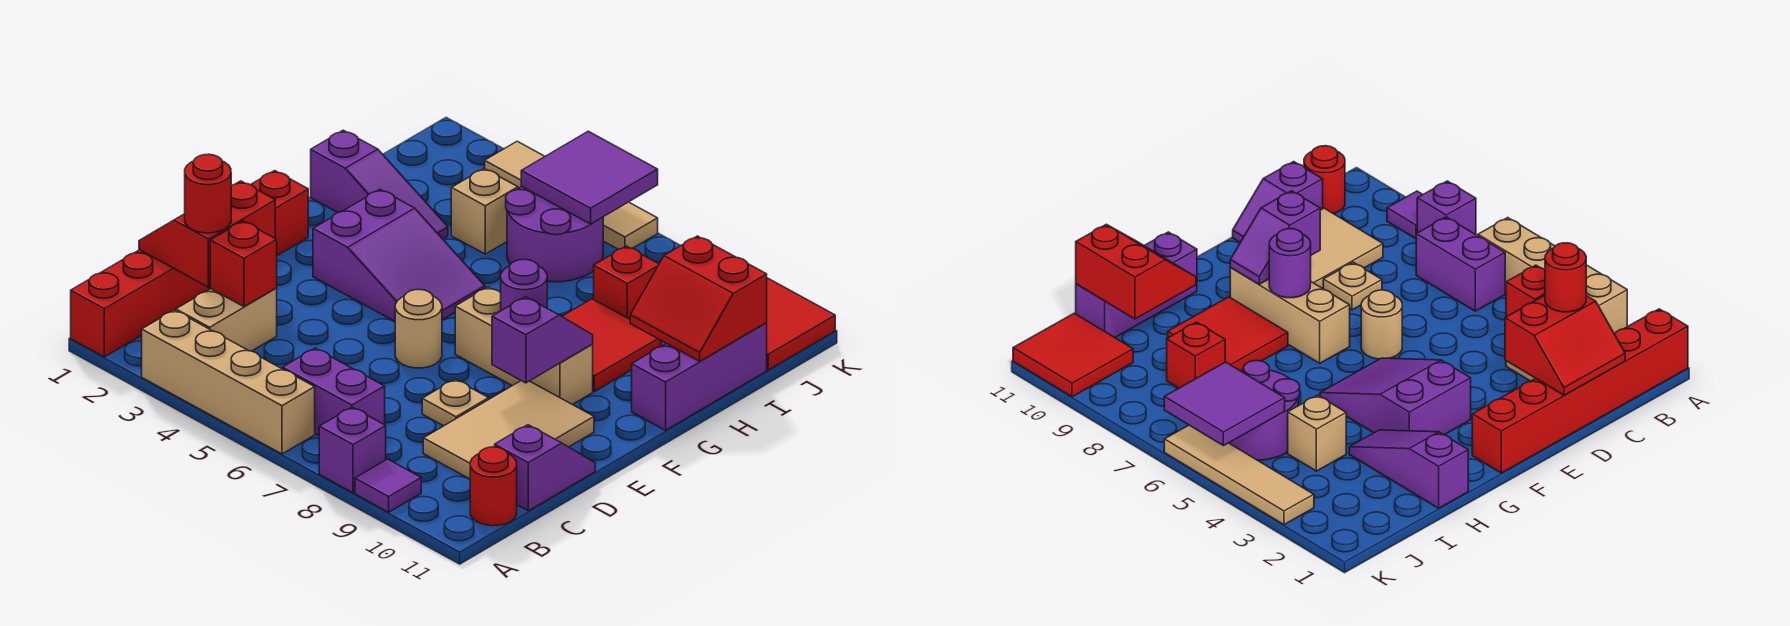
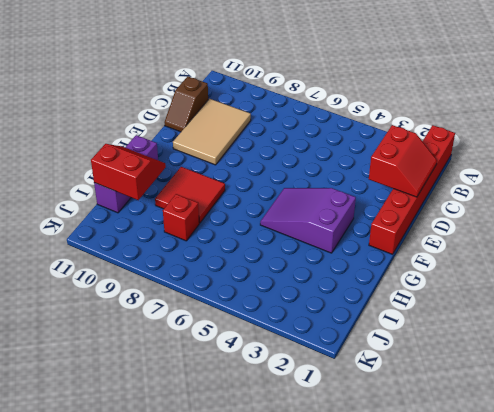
brown 1x2 slope [164,76,208,132] -> purple 1x2 slope [495,425,595,511]
none -> tan 1x4 brick [142,310,315,454]
none -> purple 1x1 brick [319,407,386,493]
none -> purple 1x1 tile [355,459,421,512]

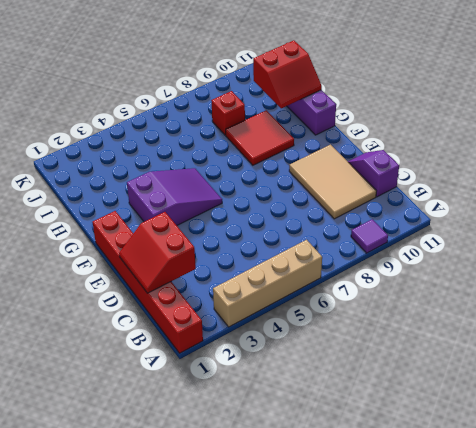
none -> purple 1x1 brick [319,407,386,493]
none -> tan 1x2 brick [176,288,277,351]
none -> purple 1x2 brick [283,348,385,435]

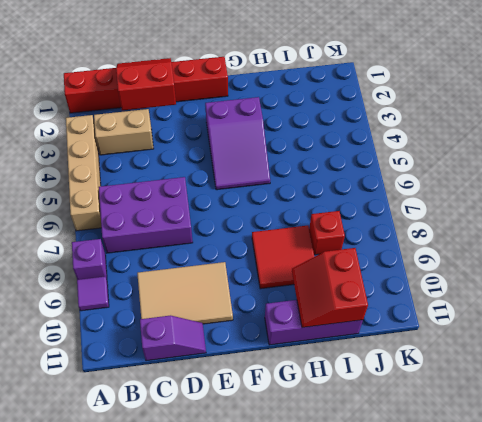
purple 2x3 brick [99,177,193,253] -> purple 1x2 brick [283,348,385,435]
none -> red 1x1 round brick [470,447,517,526]
none -> tan 1x1 plate [422,379,489,426]
none -> tan 1x1 round brick [395,290,442,368]

